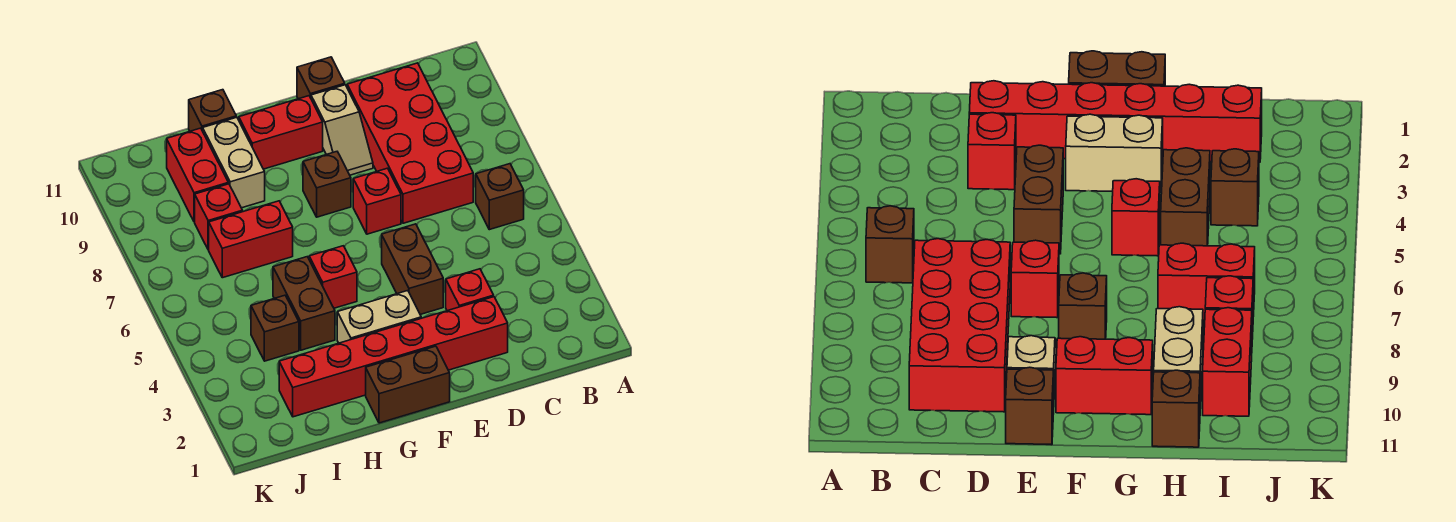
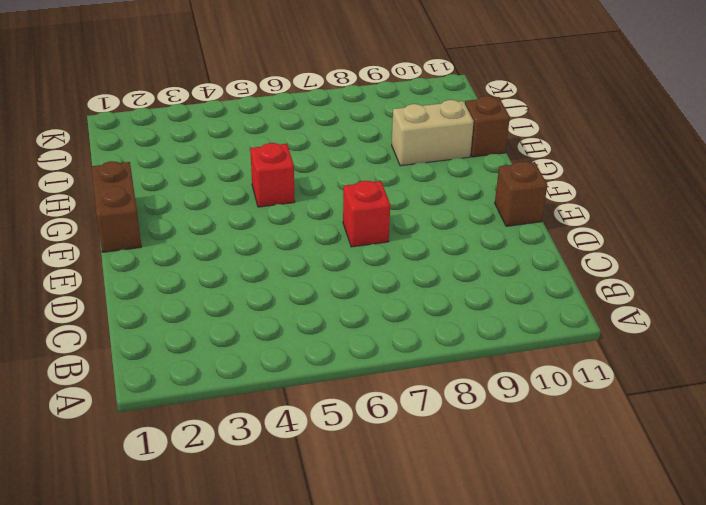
none -> brown 1x1 brick [476,164,524,230]
none -> red 2x4 brick [347,63,473,223]
none -> red 1x6 brick [279,297,508,417]

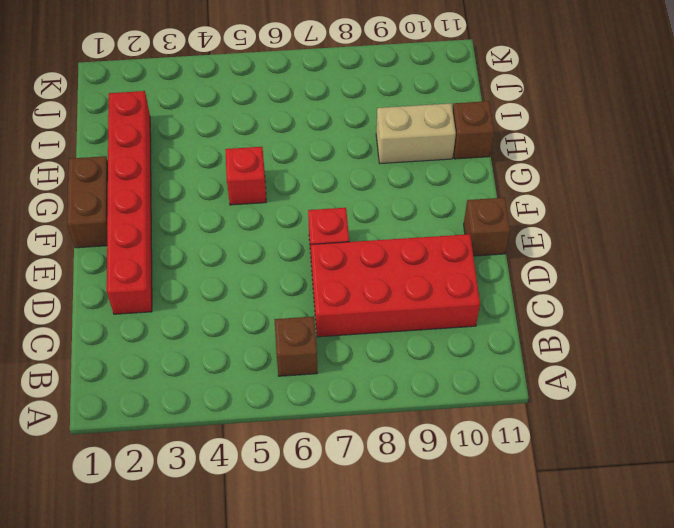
none -> red 1x1 brick [446,269,494,311]
none -> brown 1x2 brick [382,224,443,314]
none -> tan 1x2 slope [311,85,373,175]

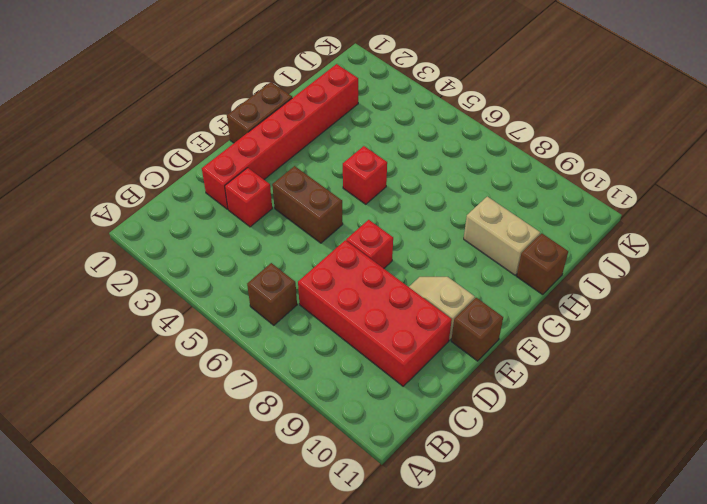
none -> tan 1x2 brick [337,291,421,343]
none -> brown 1x1 brick [303,152,351,217]
none -> red 1x2 brick [239,96,323,169]

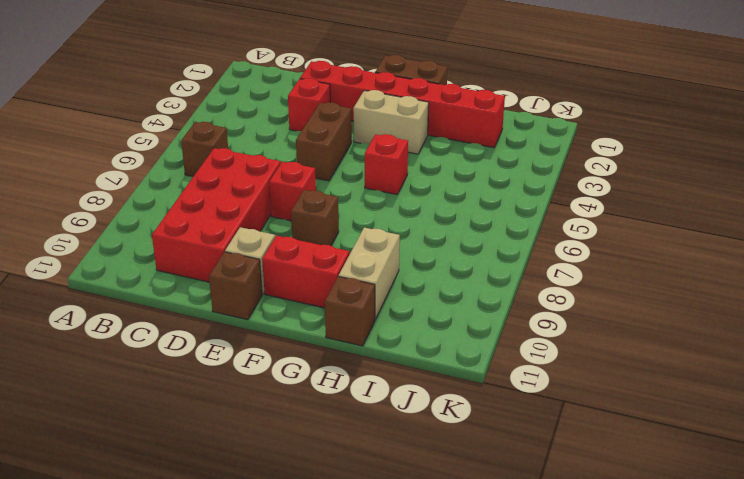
none -> brown 1x2 brick [273,257,335,350]
none -> red 1x2 brick [209,201,293,278]
none -> brown 1x1 brick [251,295,299,361]

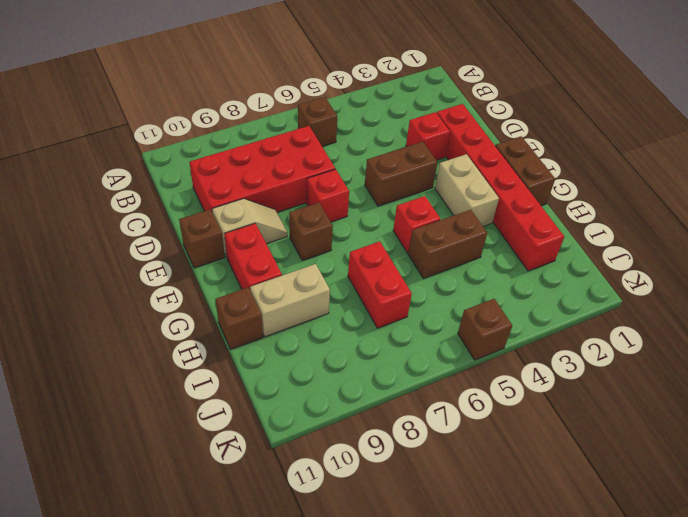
brown 1x1 brick [458,299,512,360] -> brown 1x1 brick moved to [251,295,299,361]
none -> red 1x1 brick [195,184,243,250]
none -> red 1x2 brick [167,128,228,222]

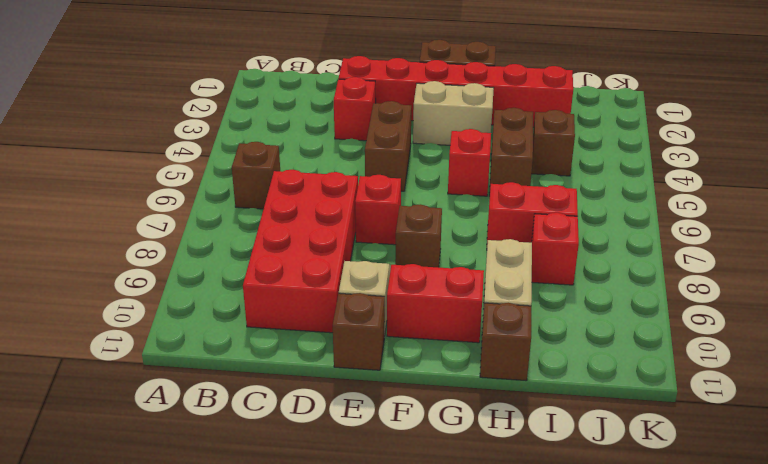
none -> red 1x2 brick [167,128,228,222]

